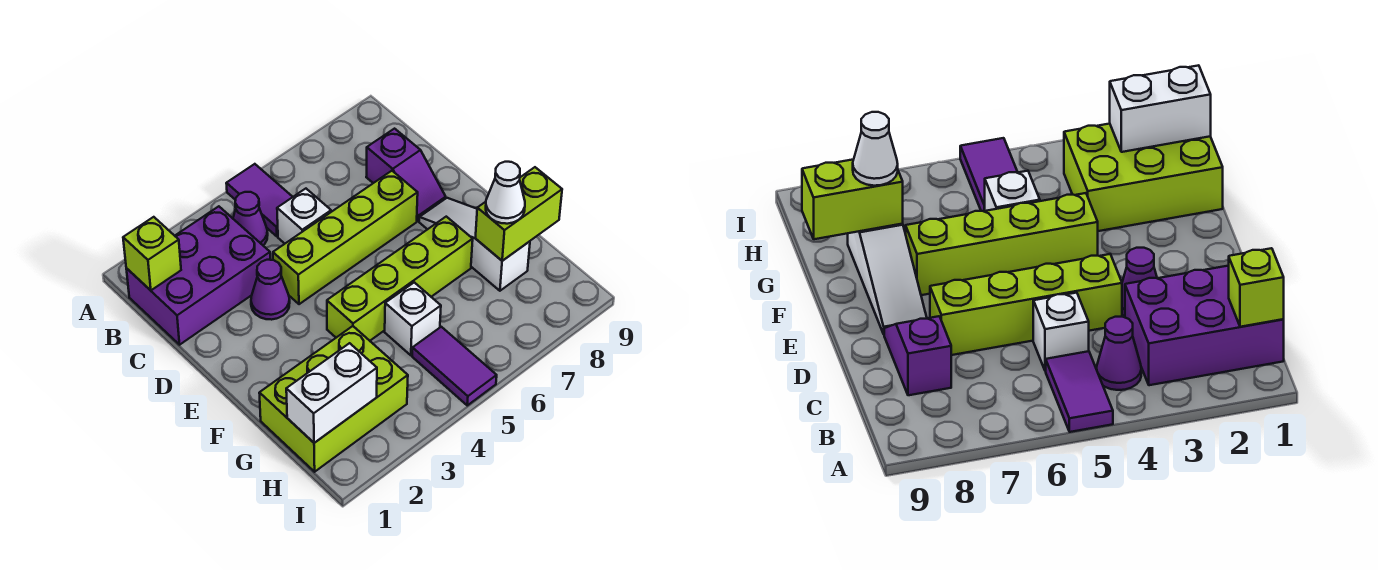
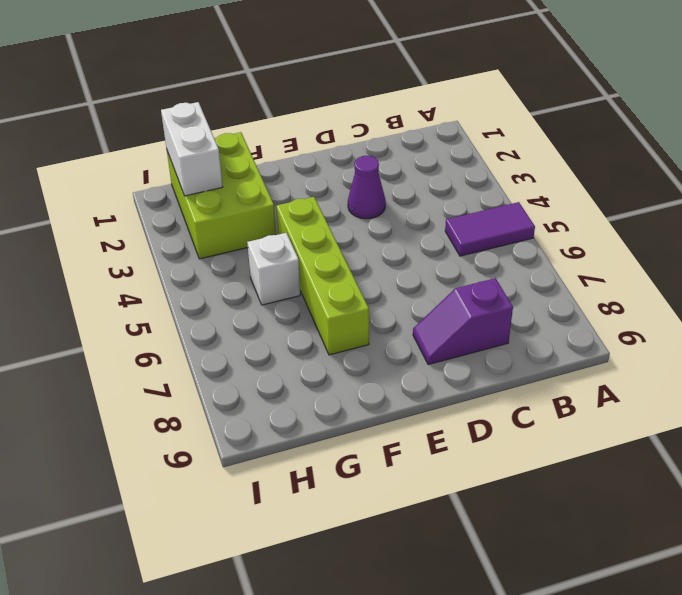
none -> purple 2x3 brick [126,206,270,345]
none -> purple 1x1 cone [233,192,268,245]
none -> white 1x1 brick [277,189,331,244]

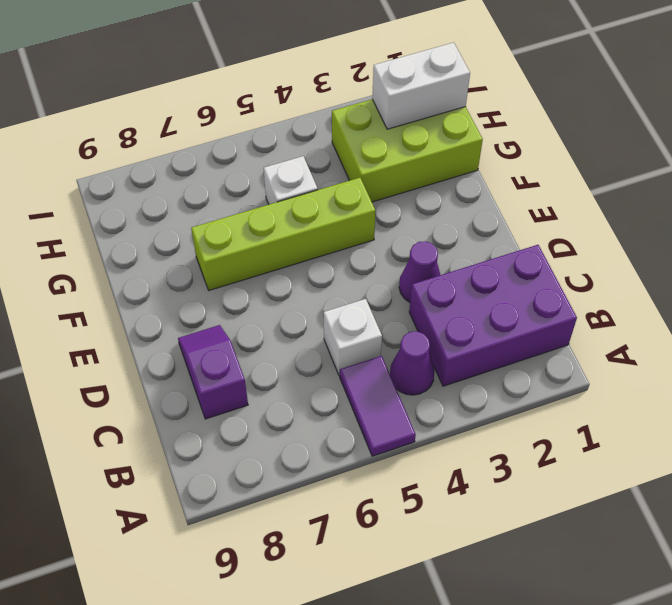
none -> lime 1x4 brick [273,171,418,304]
none -> white 1x3 slope [419,198,530,291]
none -> purple 1x2 tile [412,327,497,405]

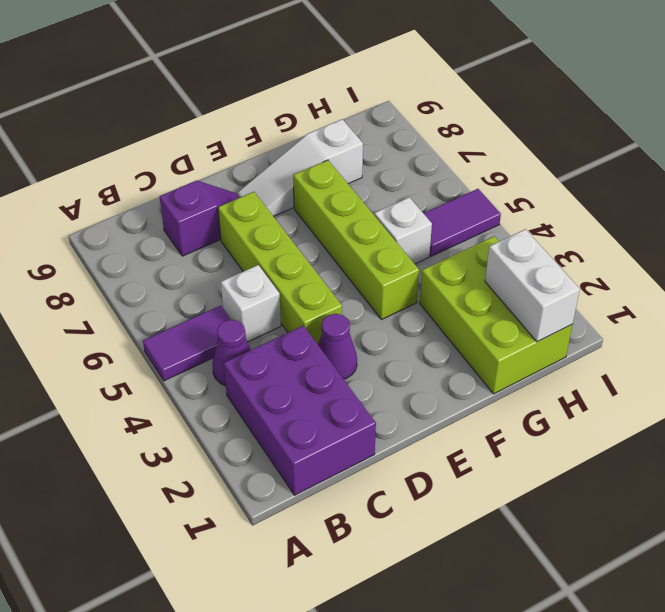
none -> lime 1x1 brick [123,217,181,290]
none -> lime 1x2 brick [475,167,562,261]
none -> white 1x1 cone [486,162,525,224]

